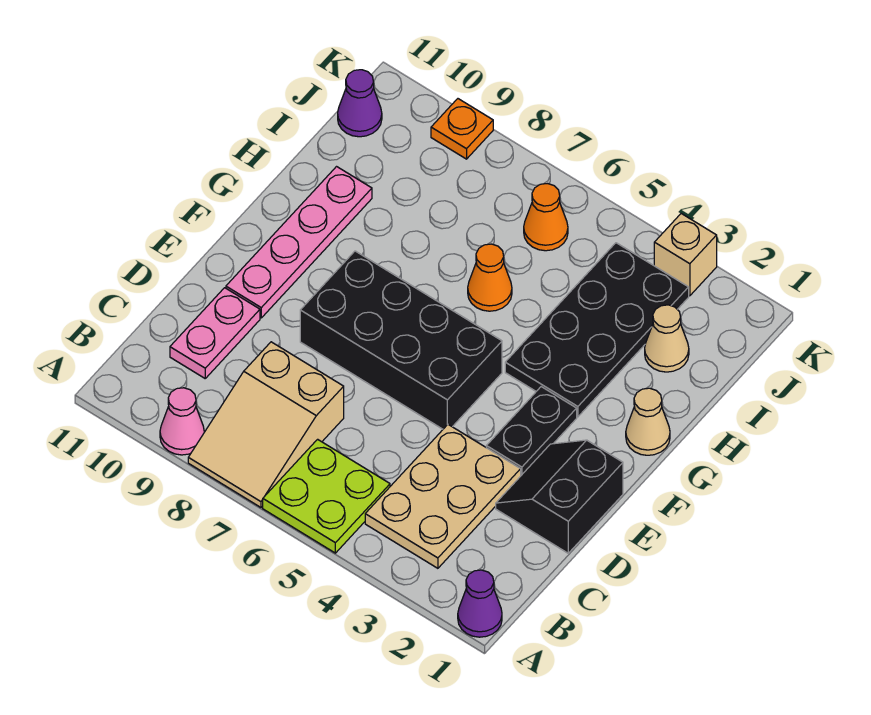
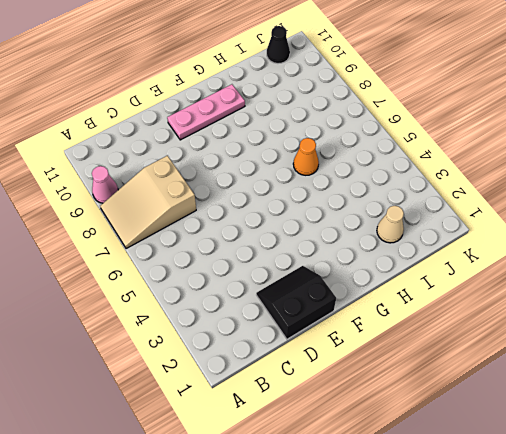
pink 1x3 plate [167,84,245,140] -> pink 1x4 plate [226,167,372,318]
black 1x1 cone [267,26,290,64] -> purple 1x1 cone [338,70,382,137]
none -> purple 1x1 cone [458,570,502,637]
none -> lime 2x2 plate [263,439,390,553]
none -> tan 2x3 plate [365,425,521,568]

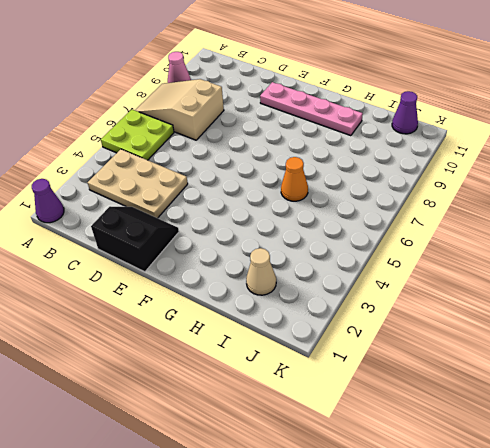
none -> pink 1x2 plate [170,288,260,378]
none -> black 1x2 plate [486,387,577,475]
none -> black 2x4 brick [300,251,502,429]

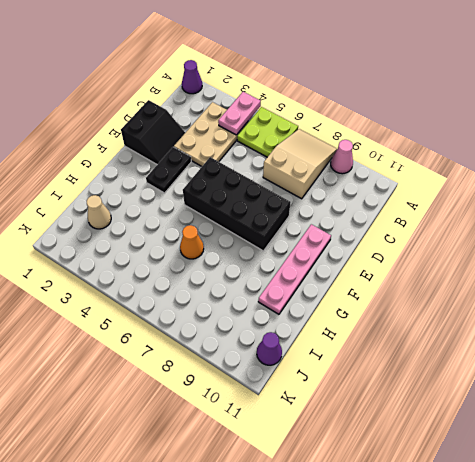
pink 1x2 plate [218,92,261,135] -> pink 1x2 plate moved to [170,288,260,378]
none -> tan 1x1 cone [626,388,670,455]
none -> black 2x4 plate [505,243,689,417]
none -> orange 1x1 cone [524,184,568,251]

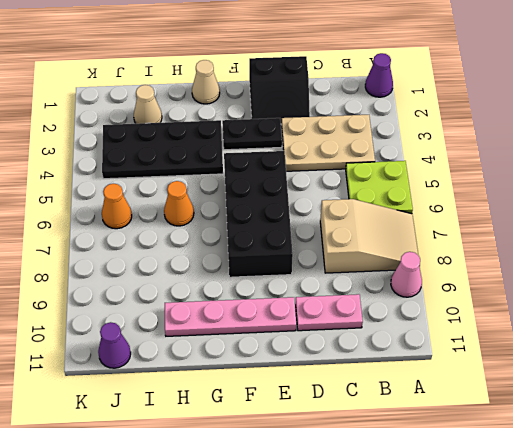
none -> tan 1x1 brick [654,214,717,296]
none -> orange 1x1 plate [431,99,493,159]

